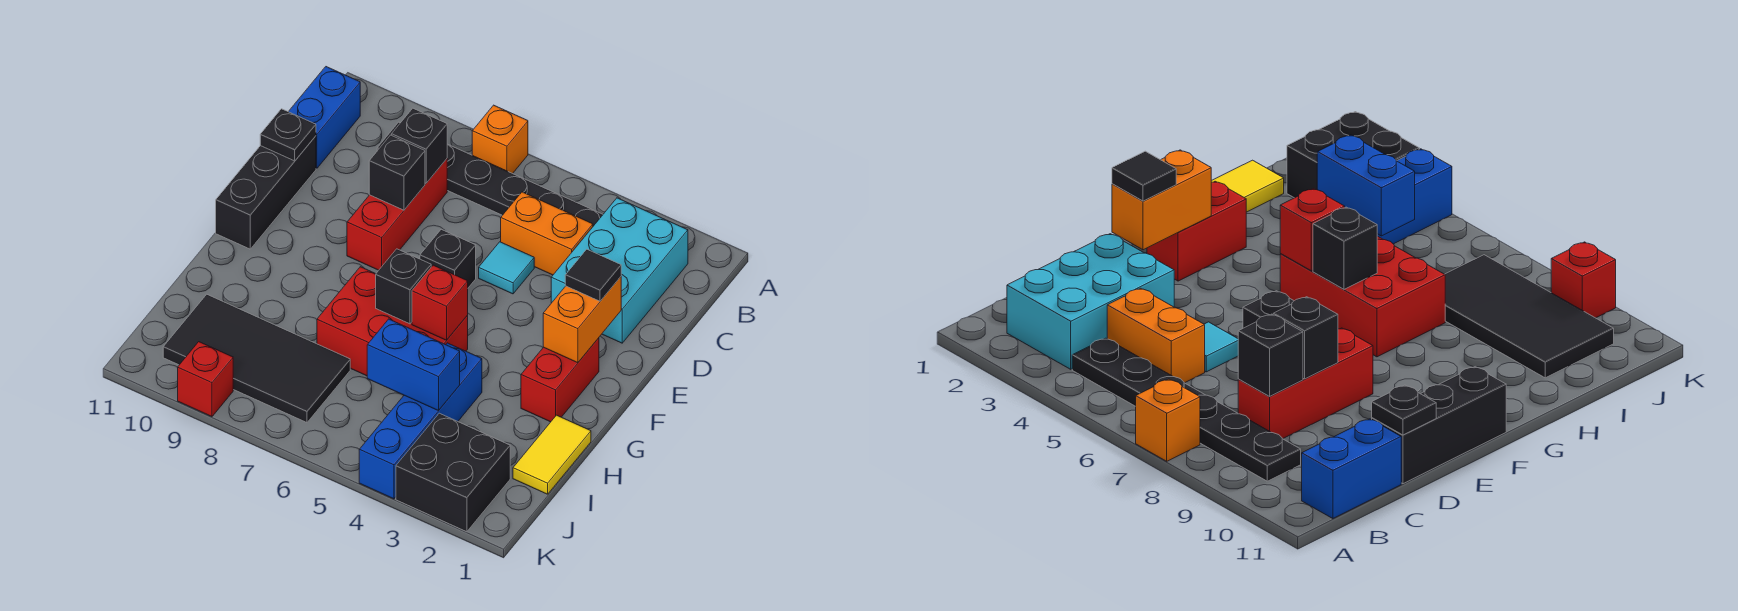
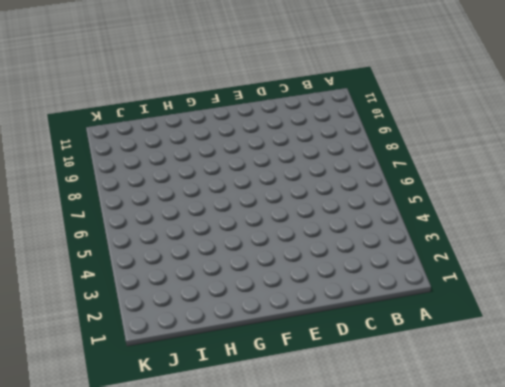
none -> orange 1x1 brick [472,105,528,174]
none -> cyan 2x3 brick [551,198,688,343]
none -> black 1x6 plate [377,122,603,226]

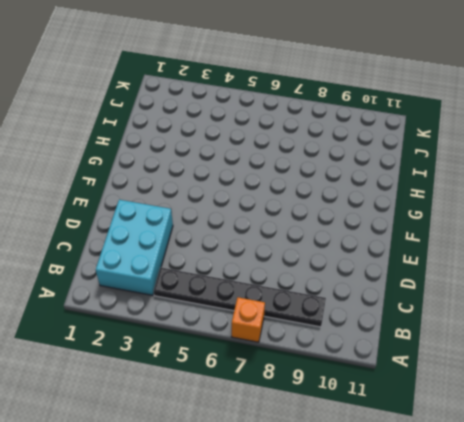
none -> blue 1x2 brick [288,67,360,168]
none -> orange 1x2 brick [501,192,593,275]
none -> red 1x3 brick [347,159,447,270]

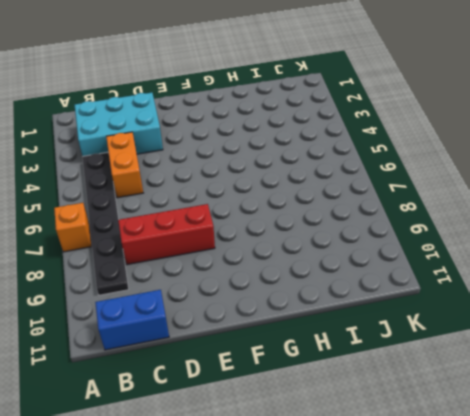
none -> cyan 1x1 tile [479,242,534,294]
none -> black 1x3 brick [216,136,316,249]
none -> black 1x1 brick [420,229,476,288]

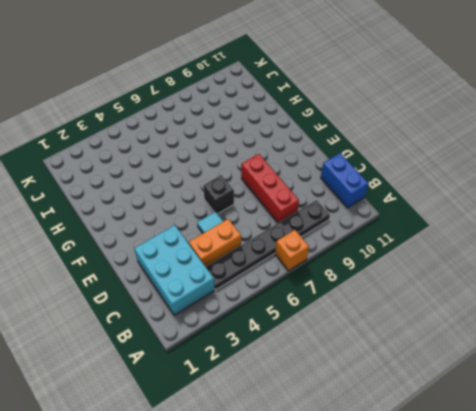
none -> black 1x3 brick [216,136,316,249]
none -> red 1x2 brick [521,338,599,422]
none -> red 2x3 brick [317,267,468,376]

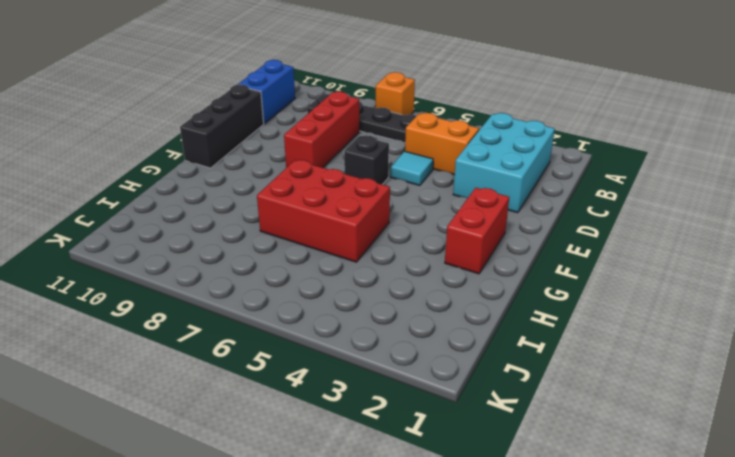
none -> yellow 1x2 tile [513,415,591,494]
none -> blue 1x4 brick [359,343,482,499]
none -> black 2x4 tile [163,294,350,423]

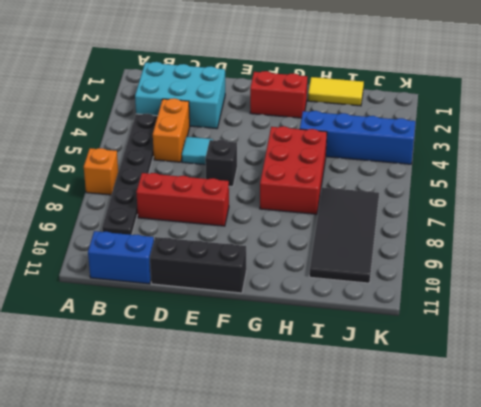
none -> black 2x2 brick [396,413,510,532]
none -> red 1x1 brick [178,342,233,417]
none -> black 1x1 brick [392,108,447,183]

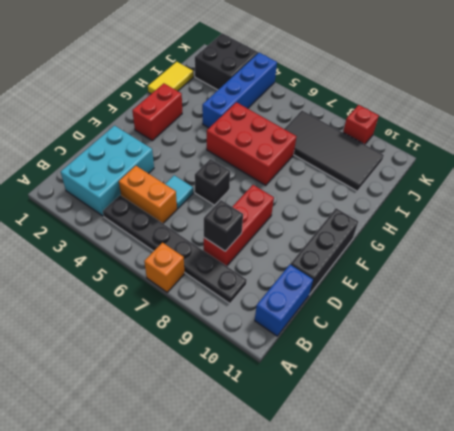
none -> black 1x1 brick [369,135,425,210]
none -> black 1x1 plate [260,109,316,161]
none -> orange 1x2 brick [543,277,621,363]

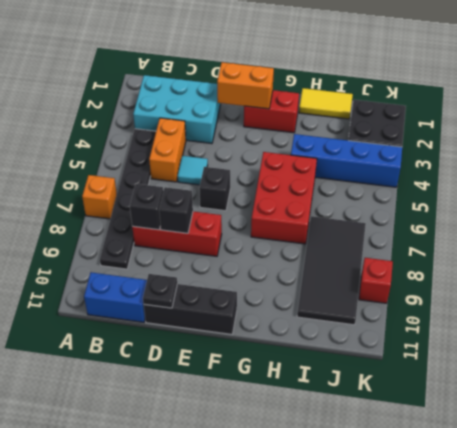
none -> red 1x1 brick [412,265,468,340]
none -> black 1x1 brick [376,249,431,324]
none -> blue 1x2 brick [367,319,460,411]

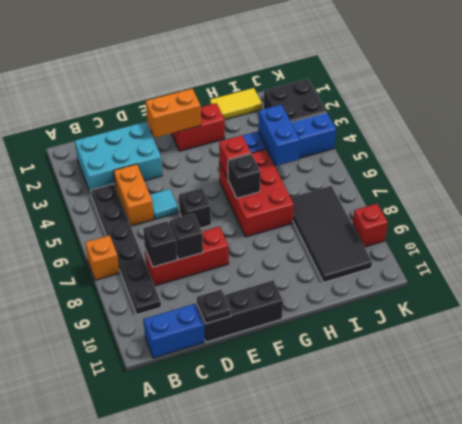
none -> black 1x1 tile [565,249,621,301]

